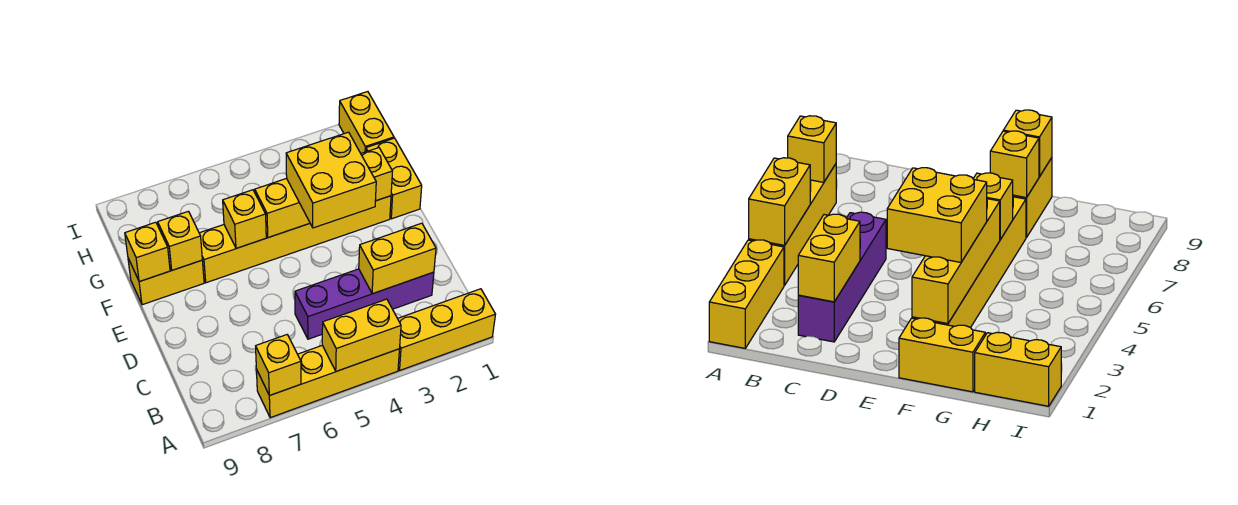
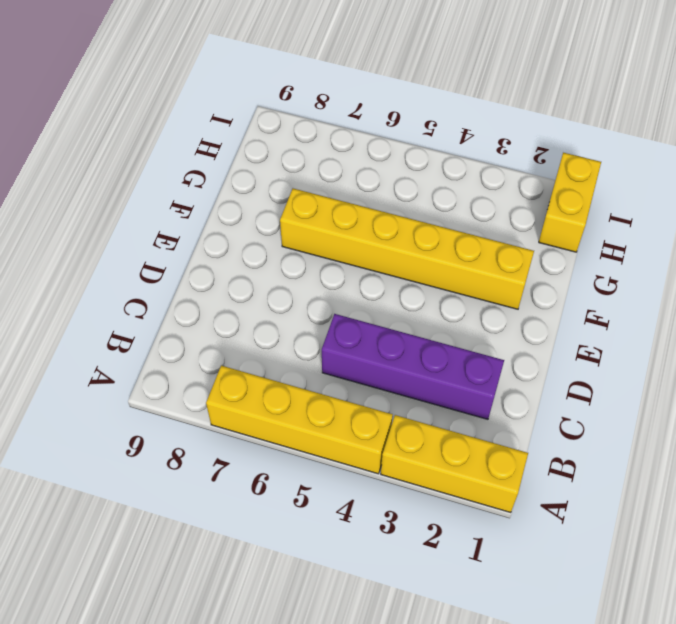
none -> yellow 1x2 brick [366,138,422,219]
none -> yellow 1x2 brick [128,258,204,305]
none -> yellow 1x2 brick [322,299,401,371]

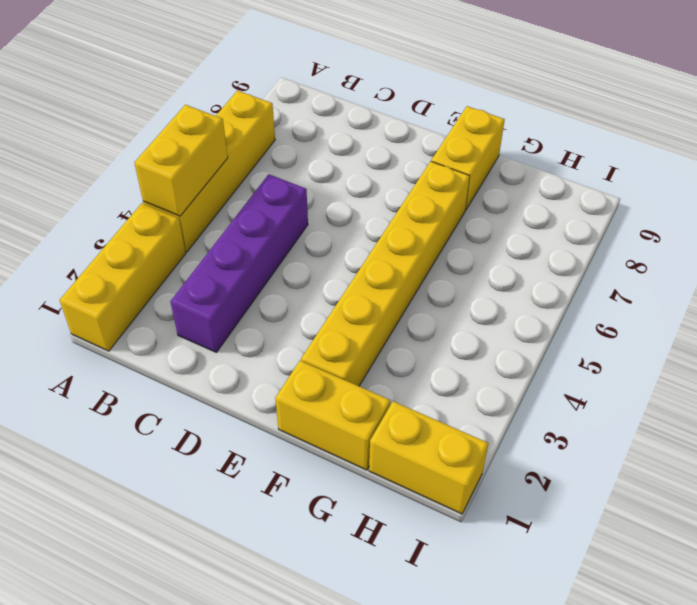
none -> yellow 1x1 brick [256,335,301,396]
none -> yellow 1x2 brick [359,223,436,294]
none -> yellow 1x4 brick [255,148,392,238]

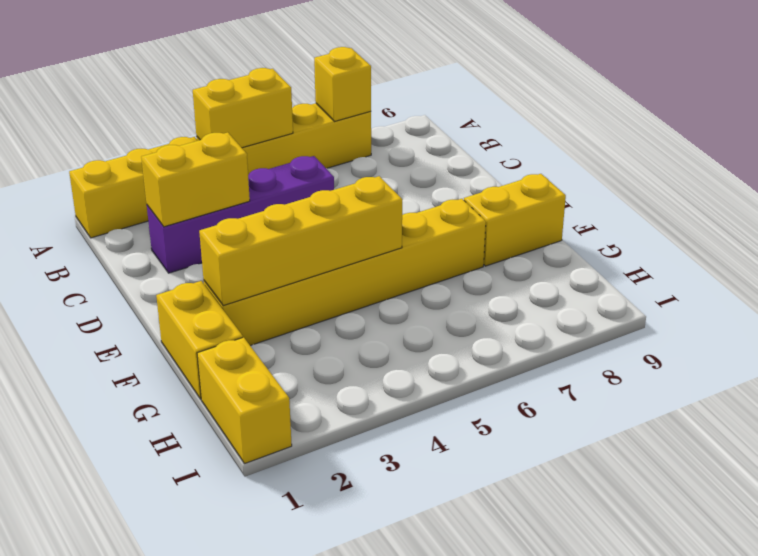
none -> yellow 1x1 brick [223,190,266,248]
none -> yellow 1x1 brick [158,211,202,270]
none -> yellow 1x1 brick [125,222,170,282]

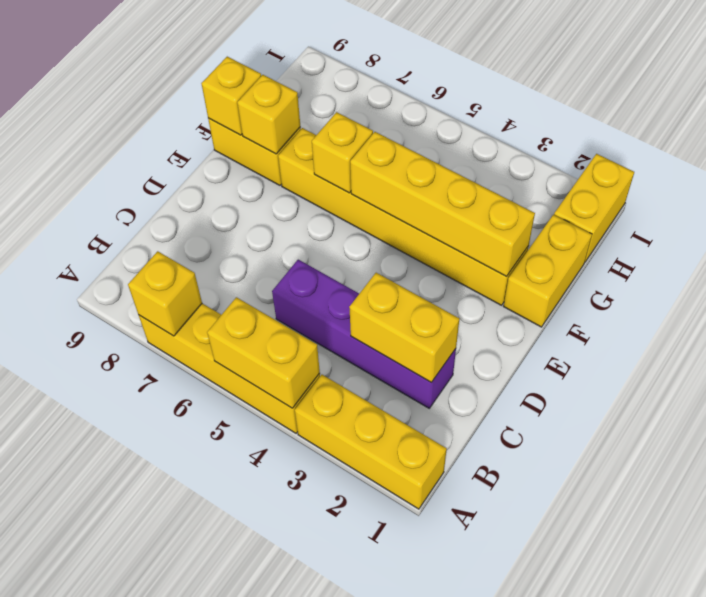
none -> yellow 2x2 brick [286,132,376,228]

